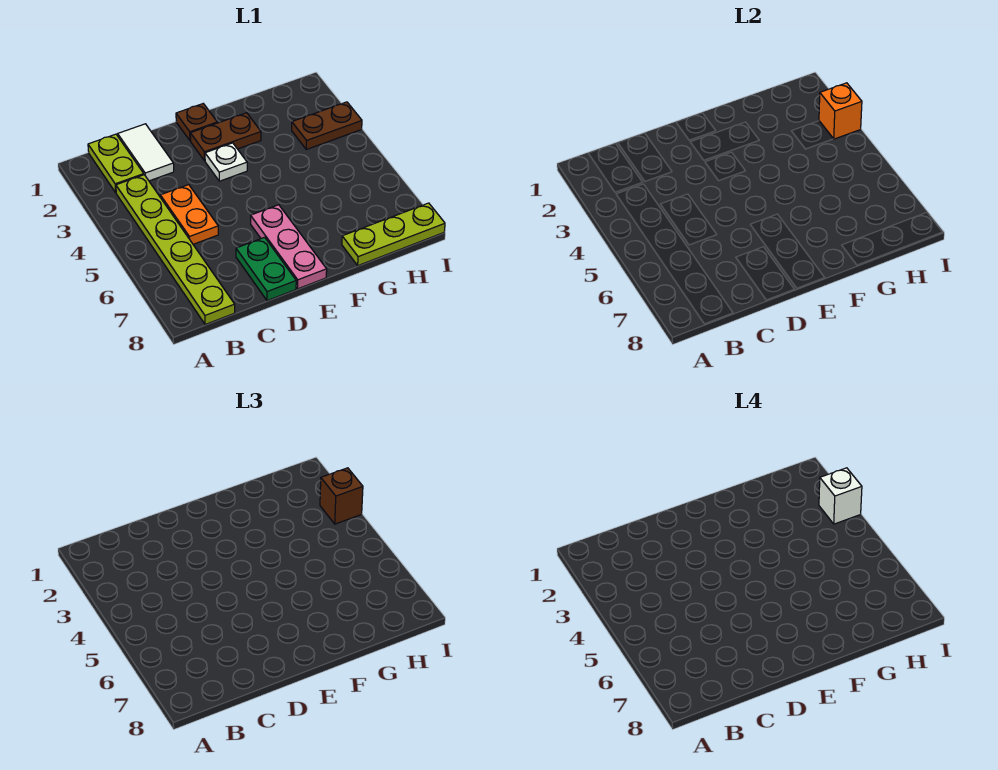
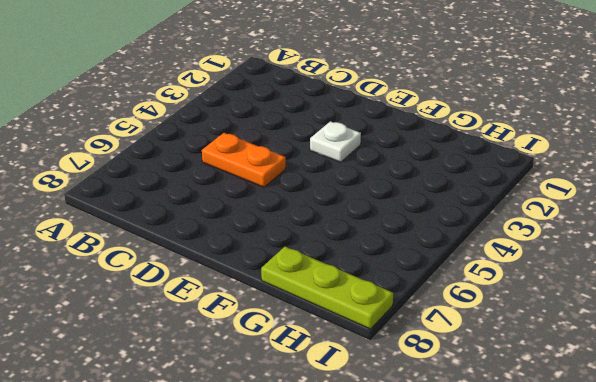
orange 1x2 plate [202,133,286,187] -> orange 1x2 plate turned to [160,185,218,244]
none -> lime 1x2 plate [88,134,144,193]
none -> lime 1x6 plate [116,175,235,325]
none -> white 1x2 tile [118,124,174,181]

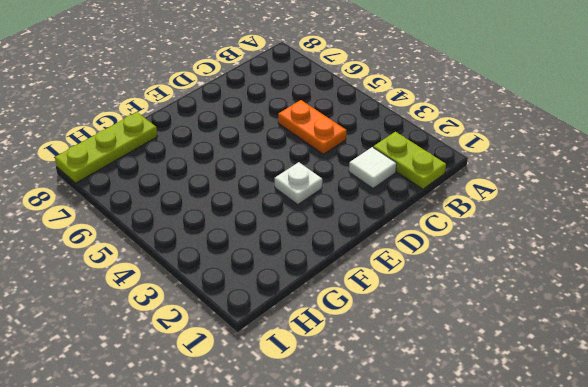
white 1x1 tile [349,147,397,188] -> white 1x2 tile [118,124,174,181]
none -> lime 1x6 plate [116,175,235,325]
none -> green 1x2 plate [236,237,296,301]
none -> brown 1x1 plate [176,104,217,141]

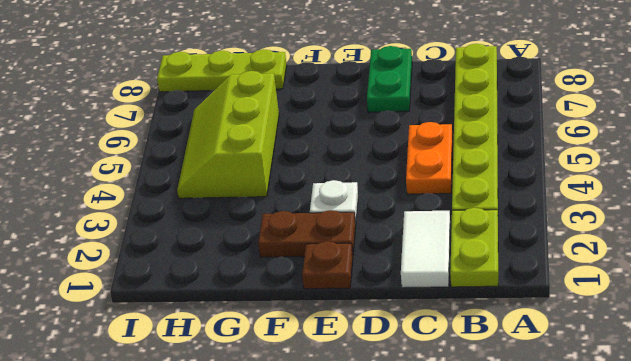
lime 2x3 slope [177,71,279,198] -> none
none -> pink 1x3 plate [251,205,327,289]
none -> brown 1x2 plate [292,102,362,149]
none -> orange 1x1 brick [819,83,862,139]

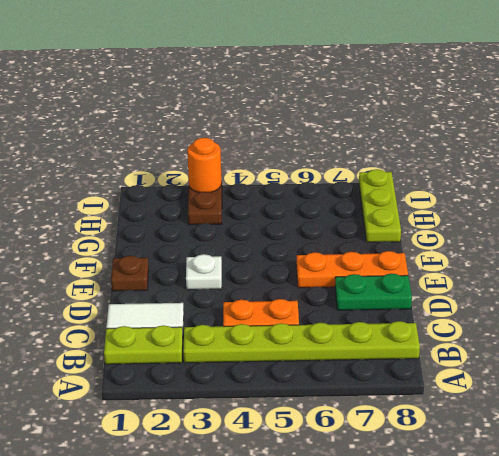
orange 1x3 plate [296,251,408,288] -> pink 1x3 plate [251,205,327,289]
orange 1x1 round brick [187,138,222,193] -> orange 1x1 brick [819,83,862,139]
none -> brown 1x2 plate [190,113,261,161]
none -> brown 1x1 brick [320,468,363,524]
none -> white 1x1 brick [819,468,862,524]

